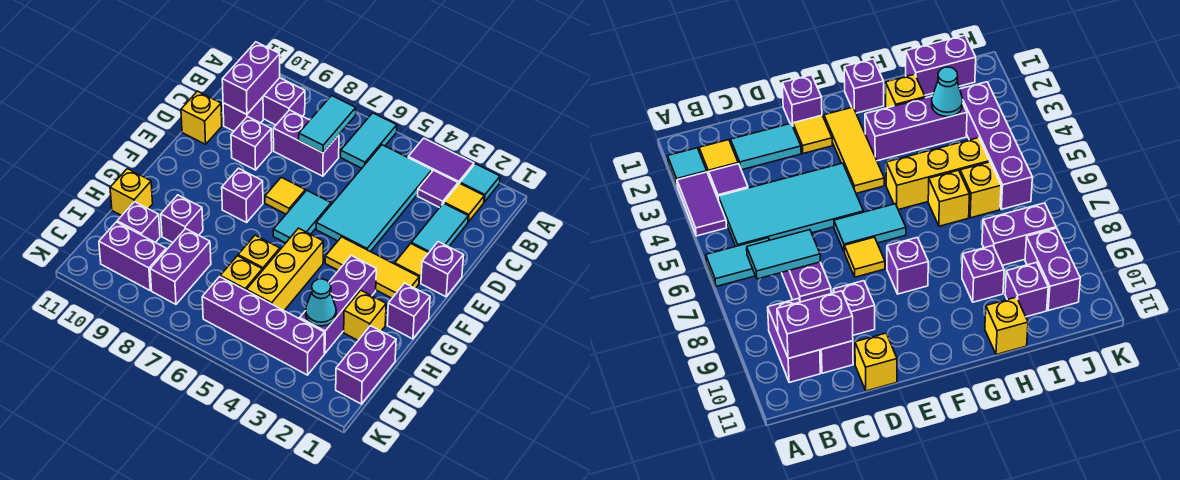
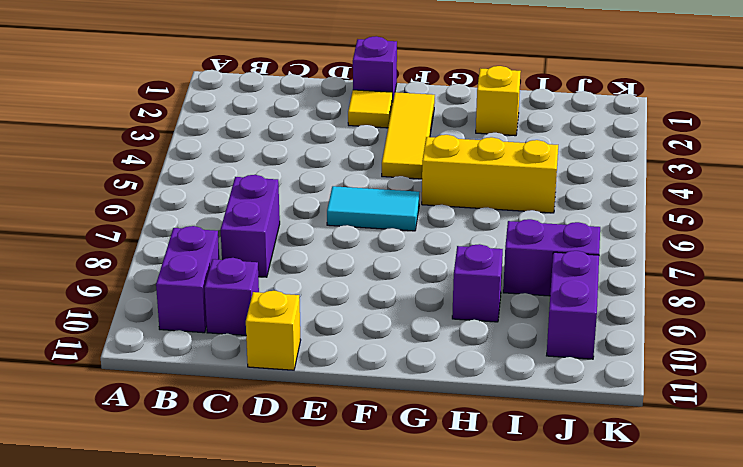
none -> cyan 1x1 tile [460,164,500,202]
none -> purple 1x2 tile [408,138,474,184]
none -> cyan 1x2 tile [341,113,397,168]
none -> yellow 1x1 tile [444,183,484,222]

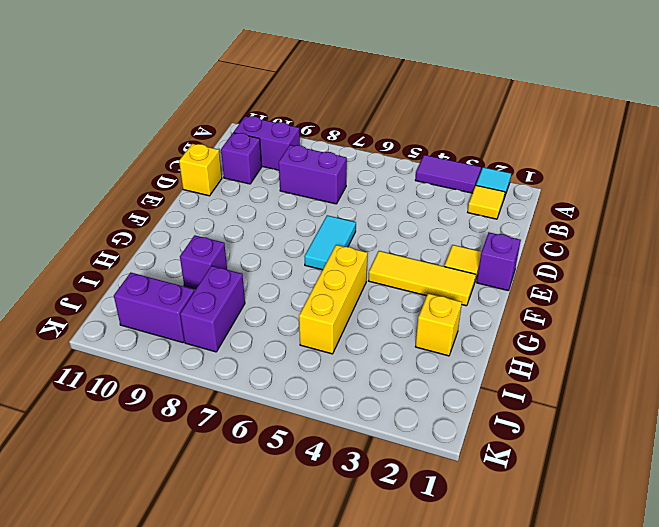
none -> cyan 1x2 tile [341,113,397,168]
none -> purple 1x1 tile [418,170,458,208]
none -> cyan 2x4 tile [316,145,432,252]
none -> cyan 1x2 tile [411,203,468,252]

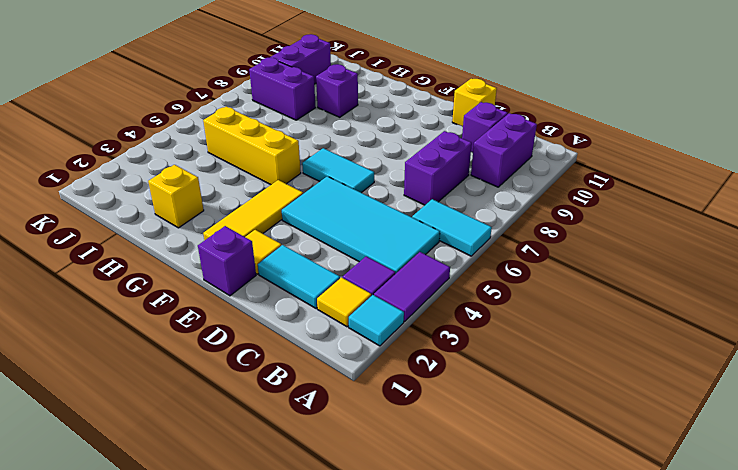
none -> purple 1x1 brick [231,117,272,170]
none -> yellow 1x1 tile [265,177,305,214]
none -> purple 1x1 brick [222,168,263,222]
none -> purple 1x1 brick [387,283,430,339]

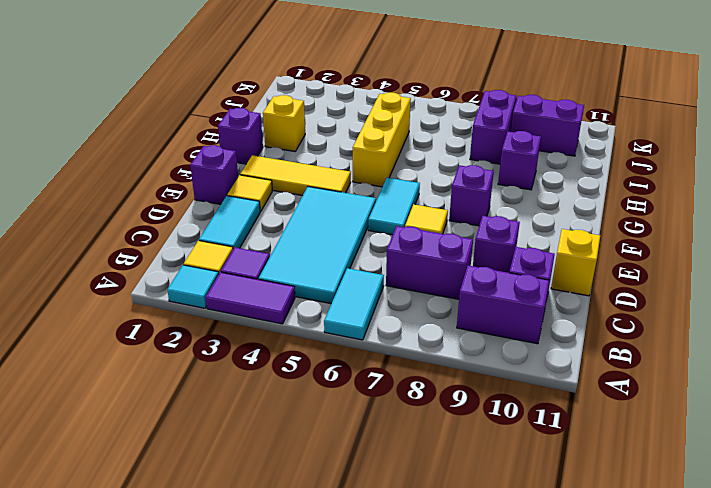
none -> purple 1x3 brick [300,256,376,353]
none -> yellow 1x1 brick [238,235,280,271]
none -> yellow 1x1 brick [110,169,153,216]
none -> purple 1x2 brick [336,326,396,404]

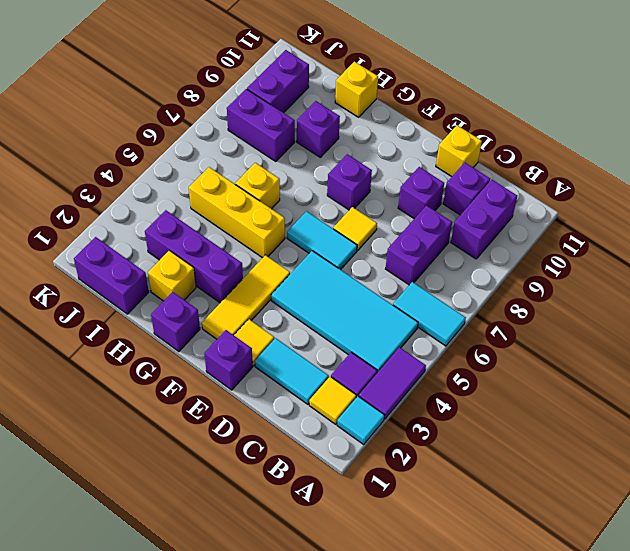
none -> yellow 1x1 brick [220,256,262,291]
none -> purple 1x1 brick [117,202,160,242]
none -> purple 1x4 brick [202,277,325,375]
none -> cyan 1x2 tile [299,96,356,153]

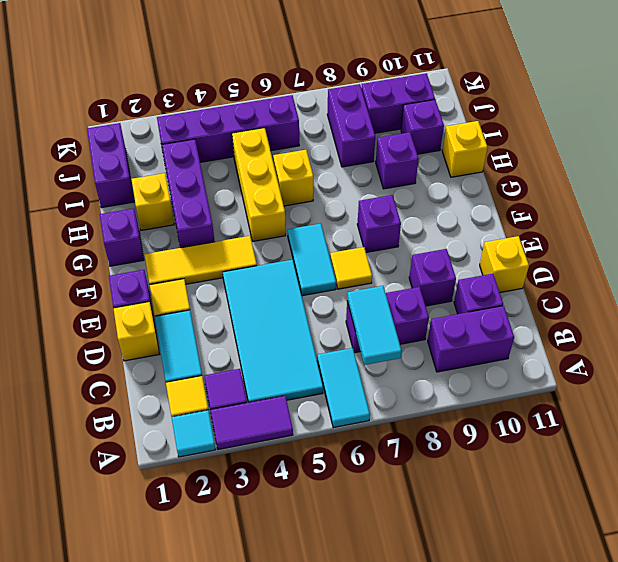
yellow 1x1 brick [113,302,159,361] -> yellow 1x1 brick moved to [220,256,262,291]
none -> purple 1x2 brick [222,42,280,114]
none -> cyan 1x1 cone [306,279,336,326]

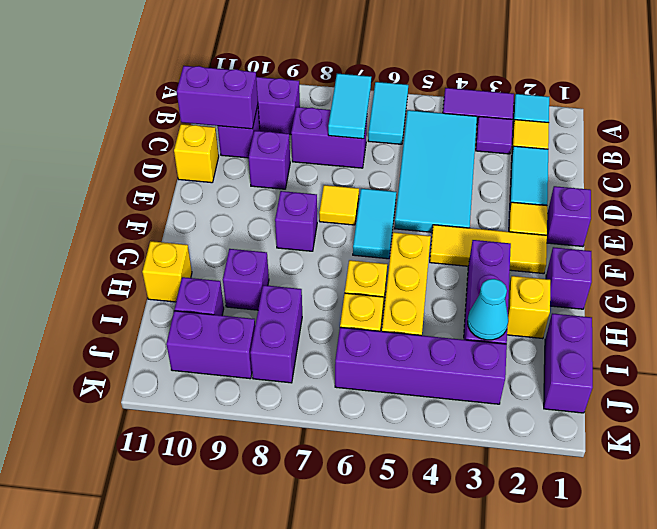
purple 1x2 brick [177,66,258,129] -> purple 1x2 brick turned to [222,42,280,114]

